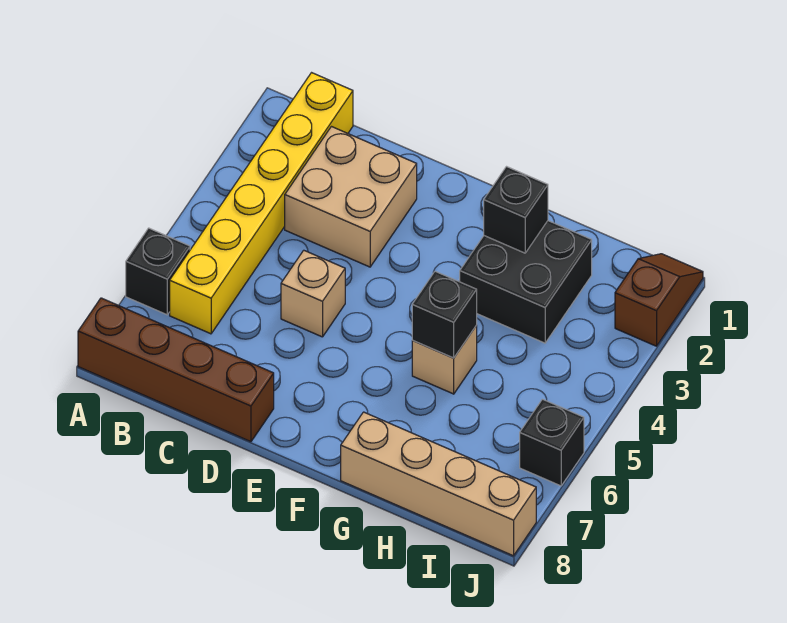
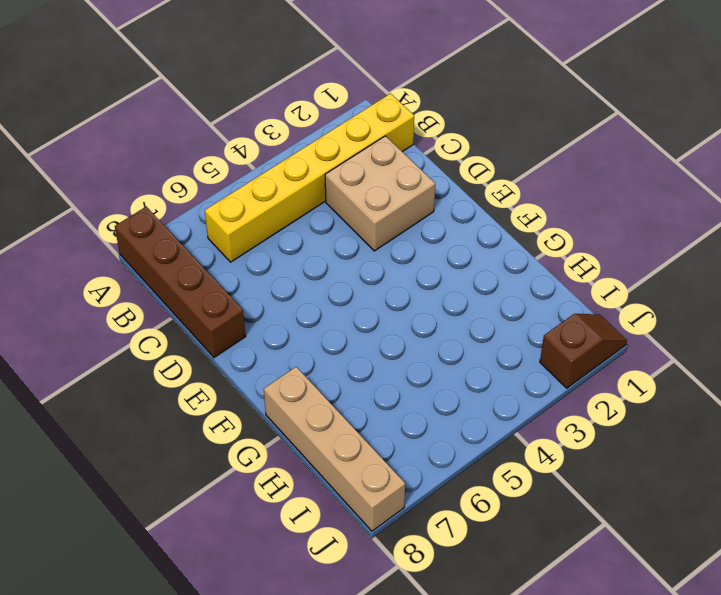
none -> black 1x1 brick [126,228,190,315]
none -> tan 1x1 brick [281,250,345,337]
none -> black 2x2 brick [459,221,592,343]

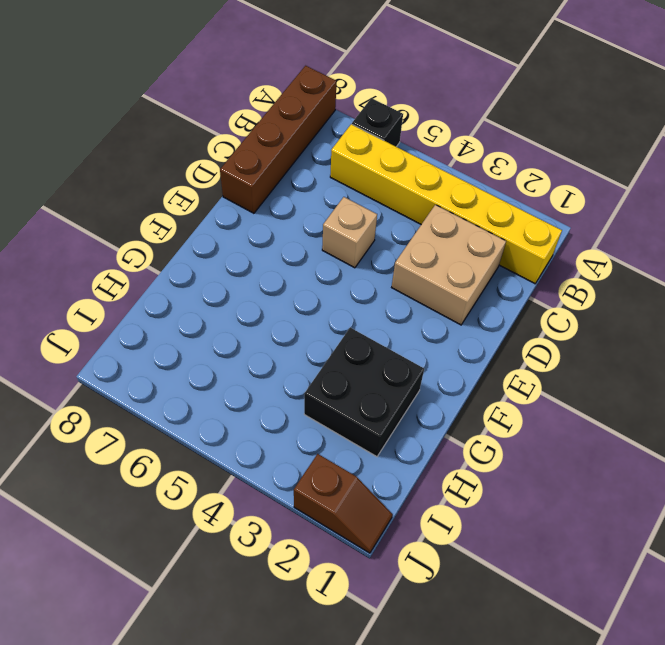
none -> tan 1x1 brick [412,326,477,394]
none -> tan 1x4 brick [341,412,536,556]
none -> black 1x1 brick [520,399,584,486]

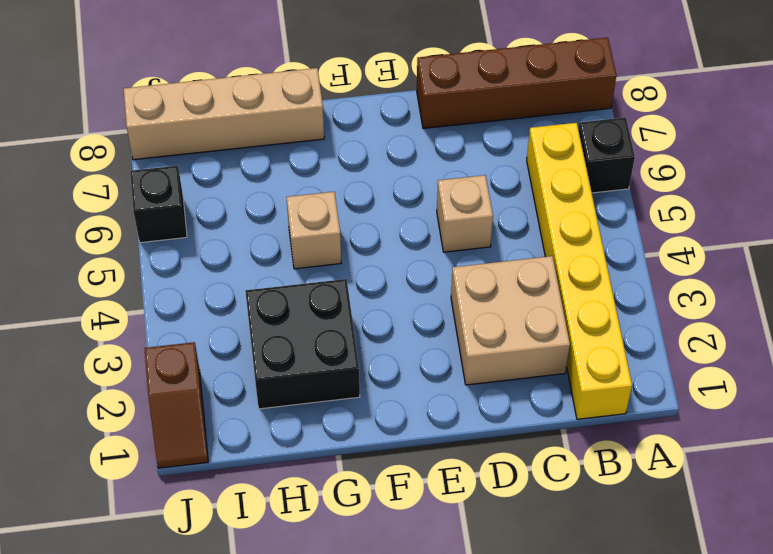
none -> black 1x1 brick [484,167,548,253]
none -> black 1x1 brick [412,271,477,358]

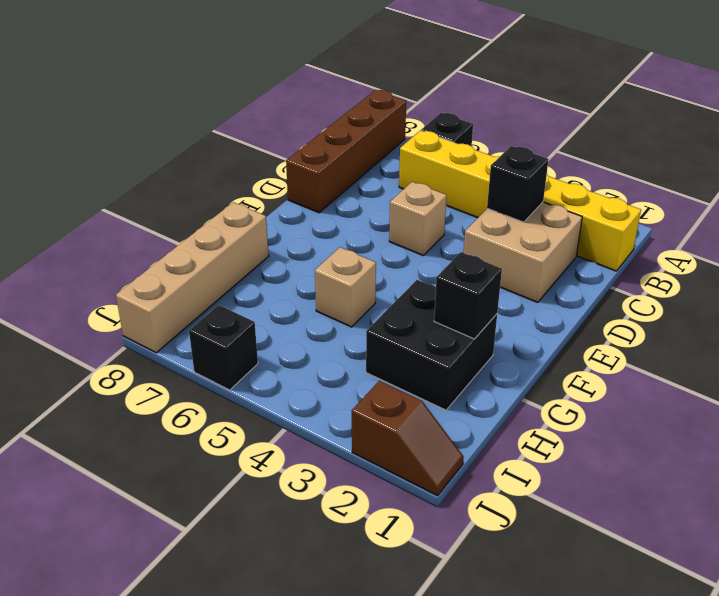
black 1x1 brick [487,146,549,222] -> black 1x1 brick moved to [412,271,477,358]

